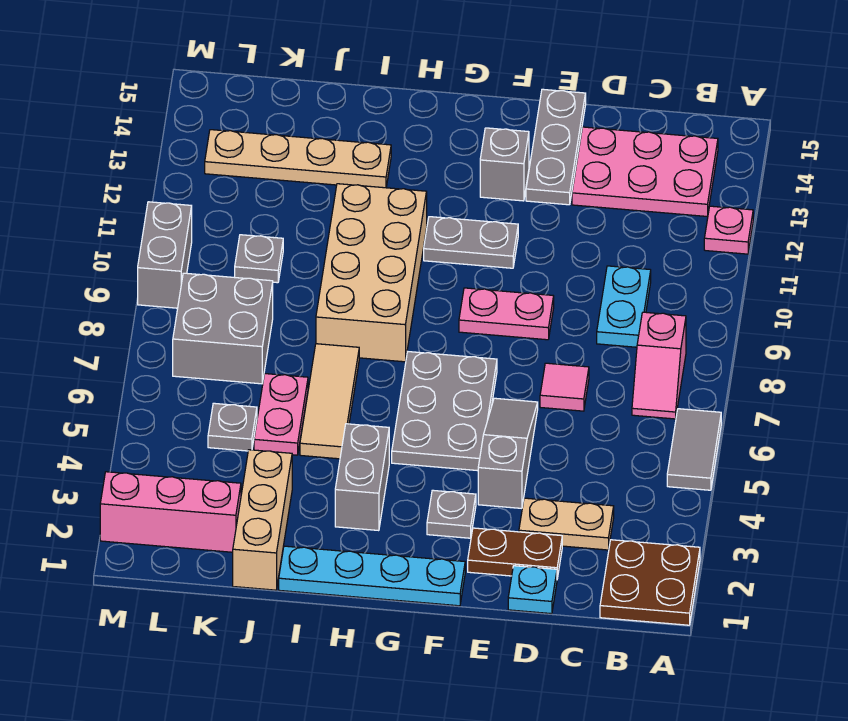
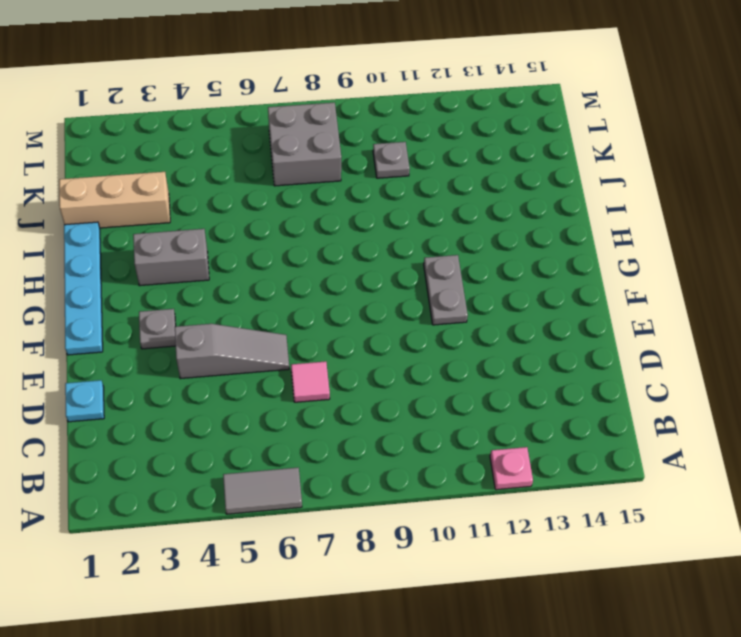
none -> brown 2x2 plate [600,540,700,625]
none -> pink 1x2 slope [632,312,686,419]
none -> pink 2x3 plate [572,127,718,216]

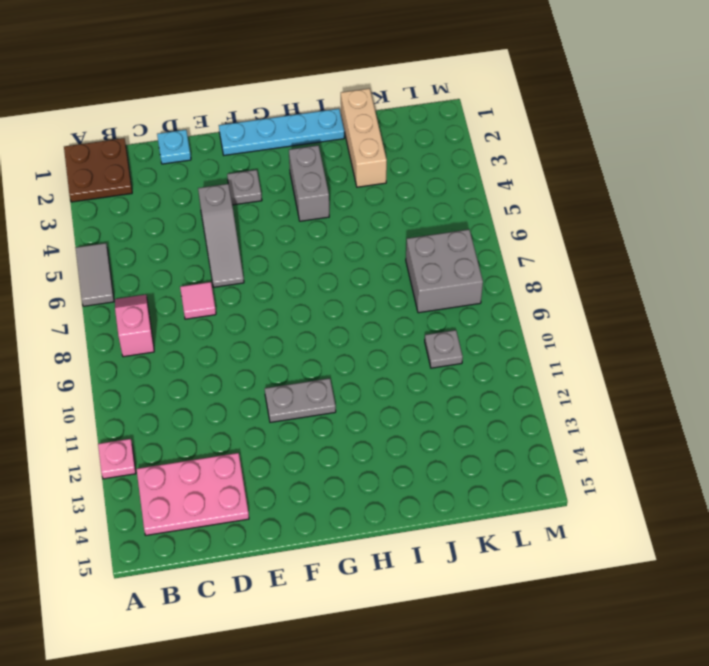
none -> tan 1x2 plate [519,498,614,550]
none -> cyan 1x2 plate [597,266,651,347]
none -> brown 1x2 plate [468,528,562,578]

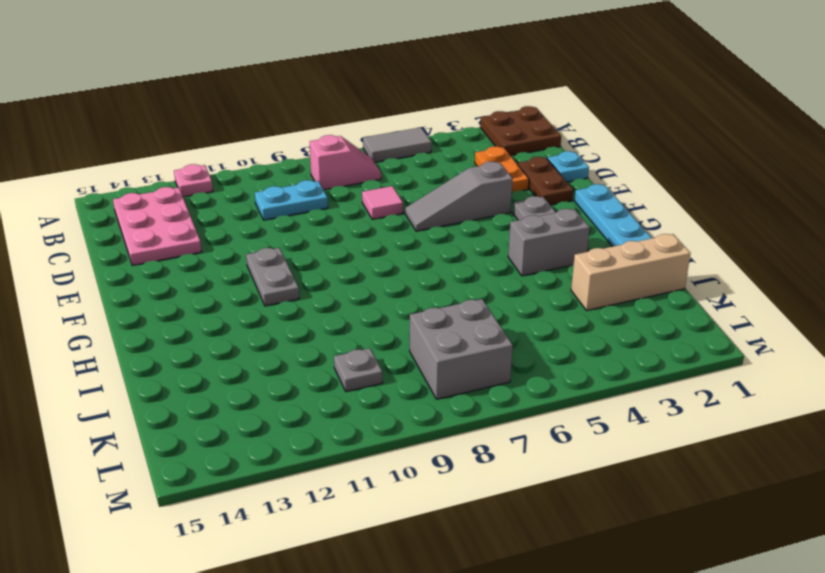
orange 1x2 plate [475,146,529,193] -> tan 1x2 plate [519,498,614,550]
none -> pink 1x2 plate [459,288,554,340]
none -> grey 1x3 plate [526,89,586,205]
none -> grey 2x3 plate [392,352,497,471]

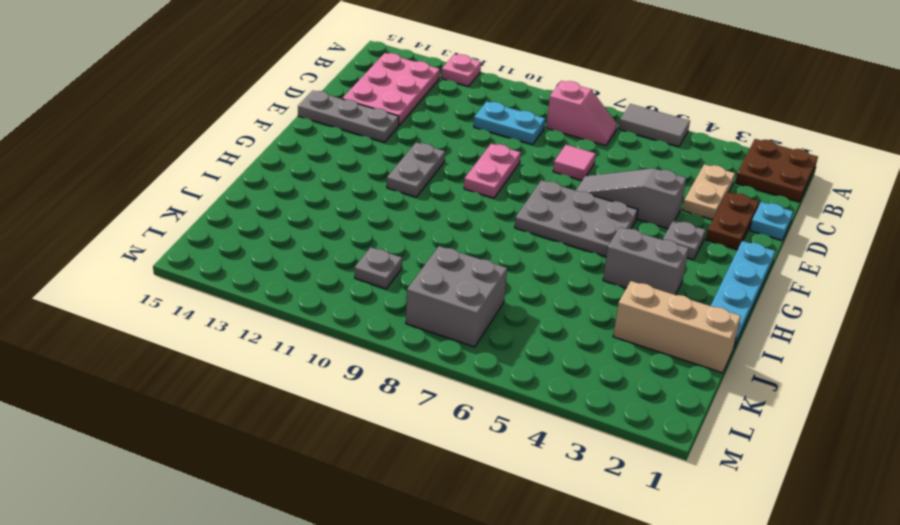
none -> grey 1x1 brick [480,128,529,201]
none -> tan 2x4 brick [316,184,427,362]
none -> tan 1x3 tile [300,344,359,459]

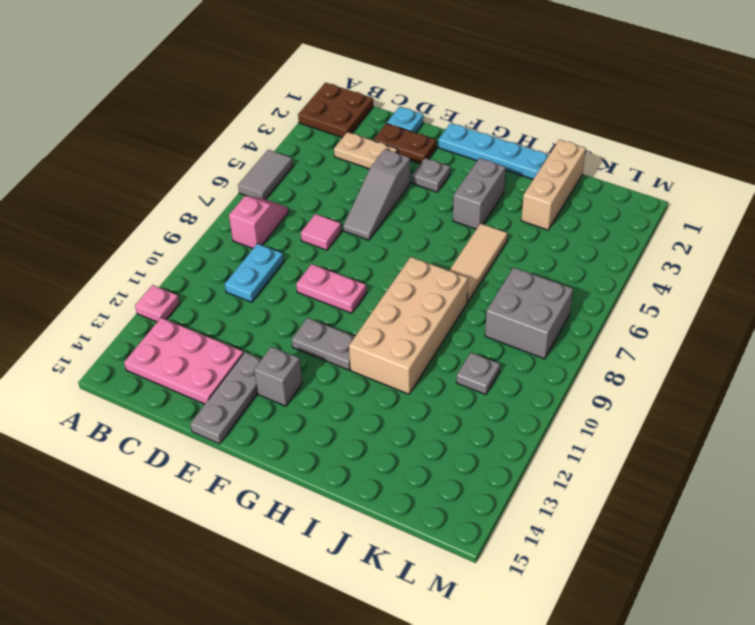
none -> grey 2x3 plate [392,352,497,471]
none -> tan 1x4 plate [205,130,391,188]
none -> pink 1x2 plate [254,374,308,455]

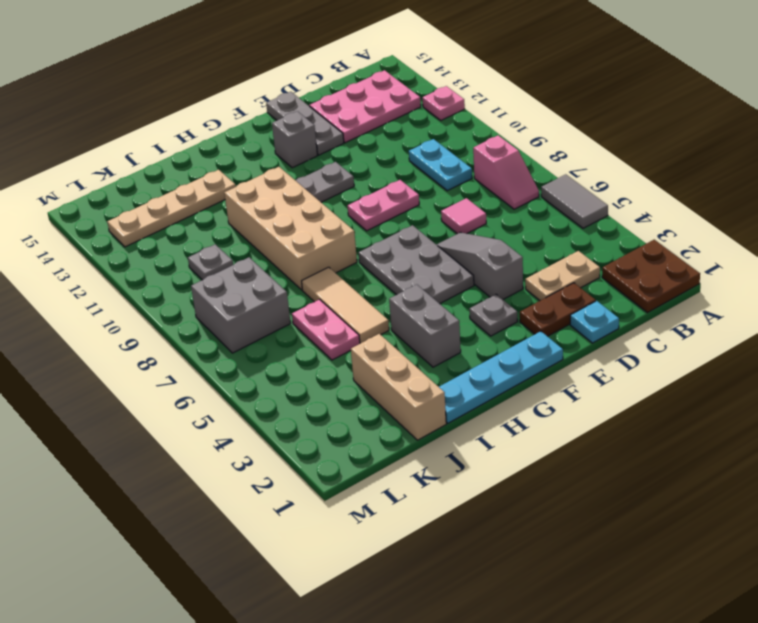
none -> pink 1x3 brick [100,472,241,552]
none -> grey 1x1 plate [208,403,257,451]
none -> grey 1x2 brick [138,202,192,308]

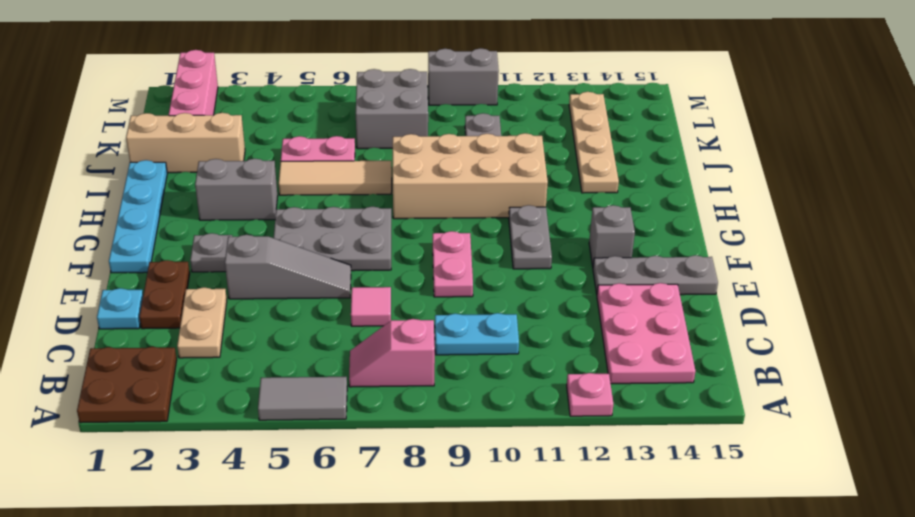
none -> grey 1x1 plate [208,403,257,451]

